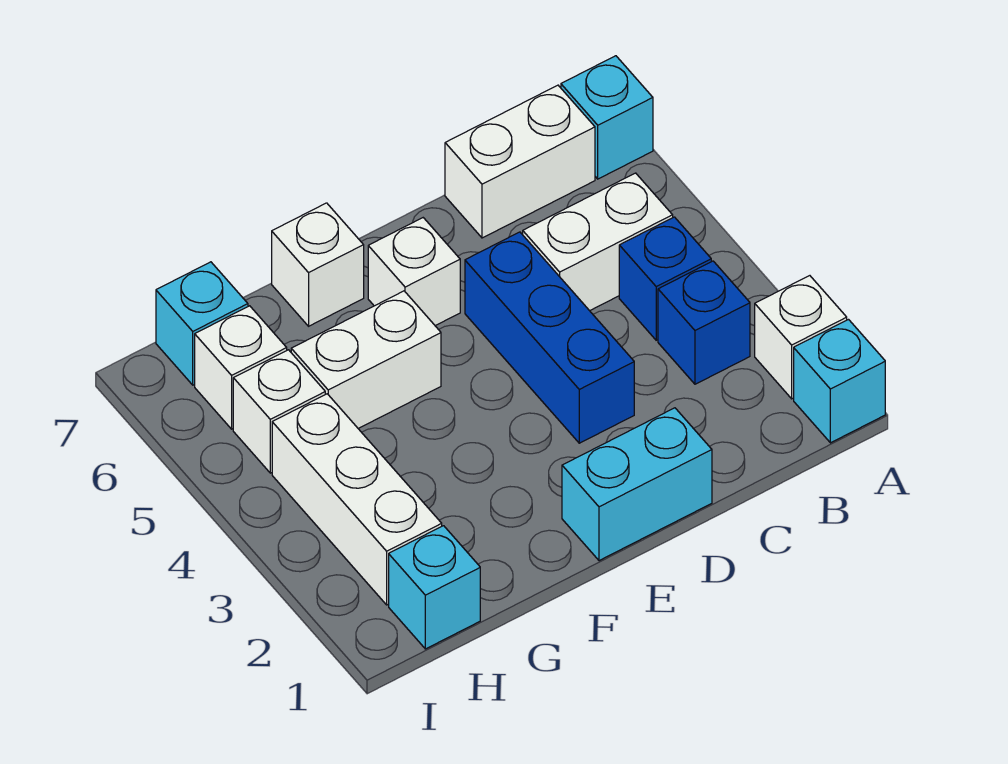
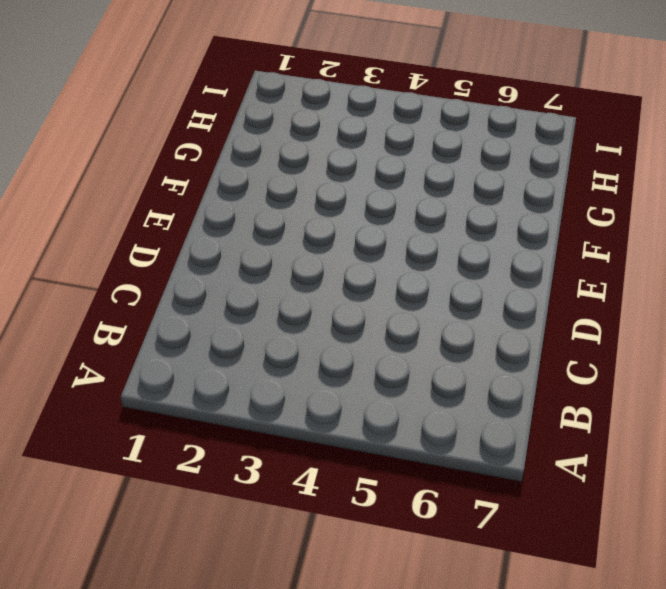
none -> cyan 1x1 brick [794,320,885,443]
none -> white 1x1 brick [755,276,847,399]
none -> cyan 1x1 brick [561,56,653,179]

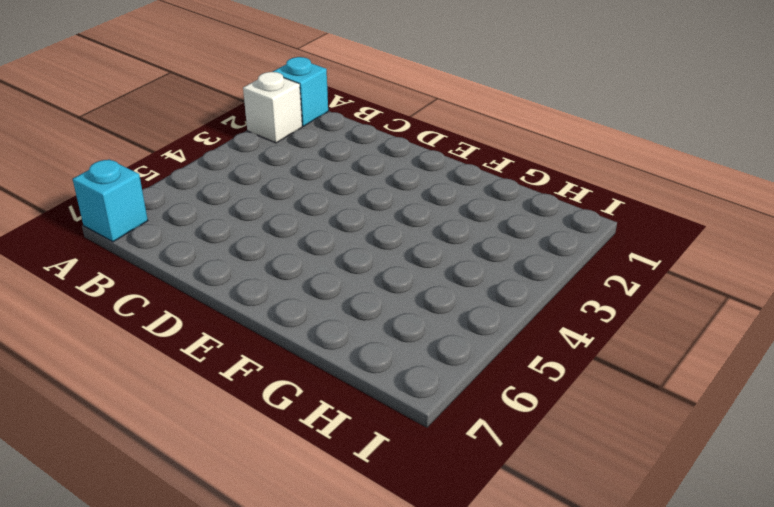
none -> blue 1x1 brick [658,261,750,384]
none -> blue 1x1 brick [619,217,711,340]
none -> white 1x2 brick [523,173,673,311]

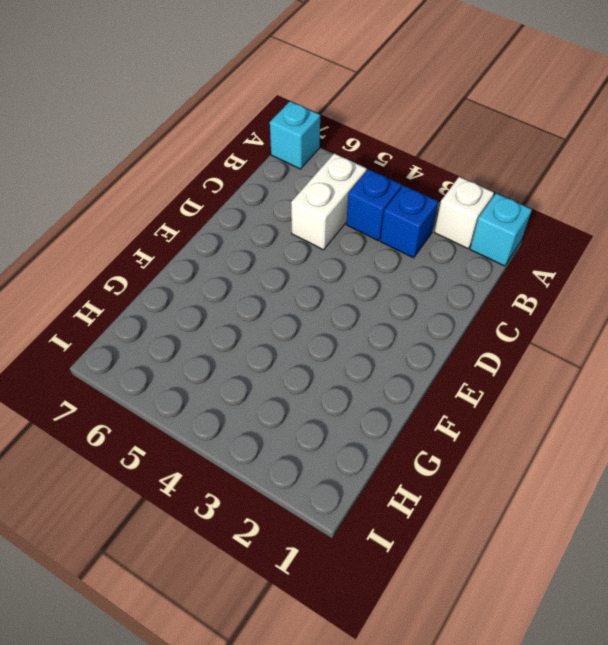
none -> white 1x2 brick [445,85,595,238]
none -> cyan 1x2 brick [562,408,712,561]
none -> blue 1x3 brick [465,232,634,443]

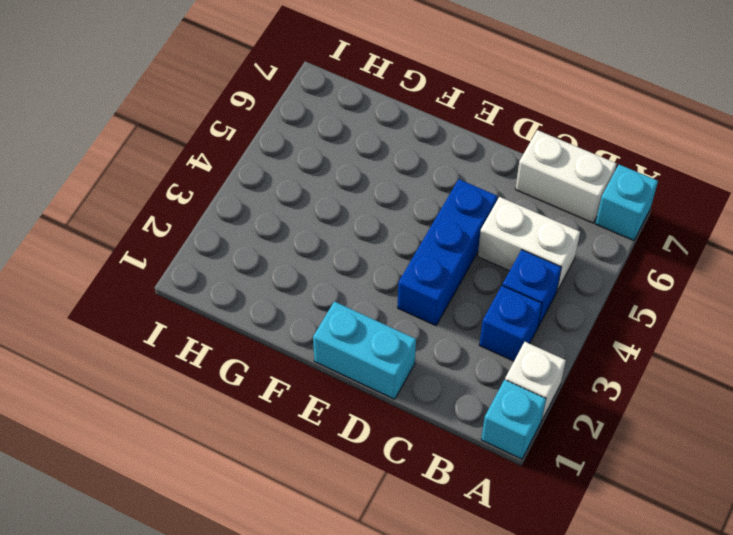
none -> white 1x1 brick [368,218,460,326]
none -> white 1x2 brick [291,291,441,428]
none -> white 1x1 brick [272,203,364,326]

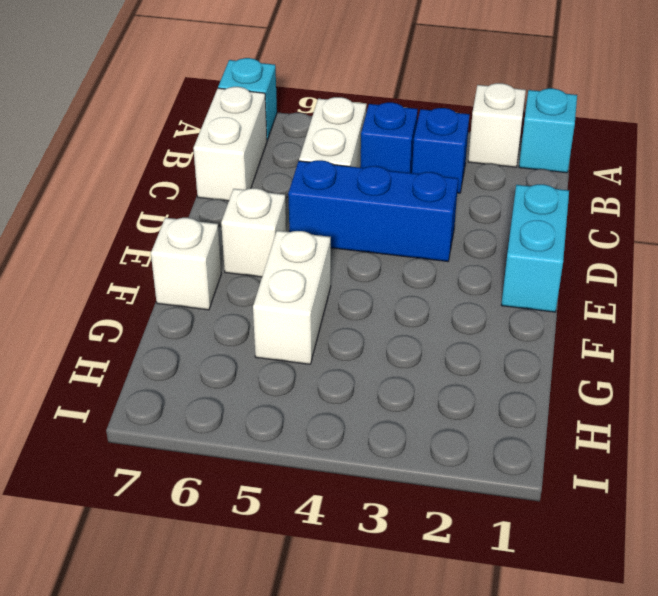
none -> cyan 1x1 brick [389,526,480,649]
none -> white 1x3 brick [272,394,442,605]
none -> white 1x1 brick [233,350,325,473]

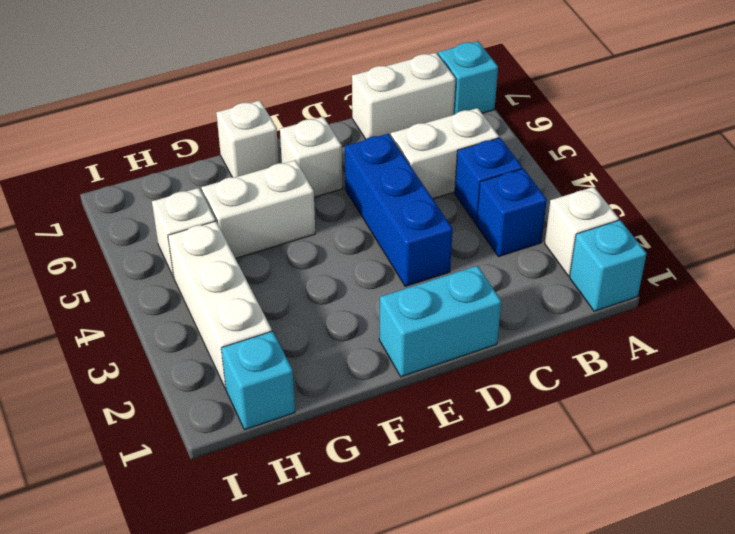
none -> white 1x1 brick [195,306,287,429]
none -> cyan 1x1 brick [156,262,248,385]

